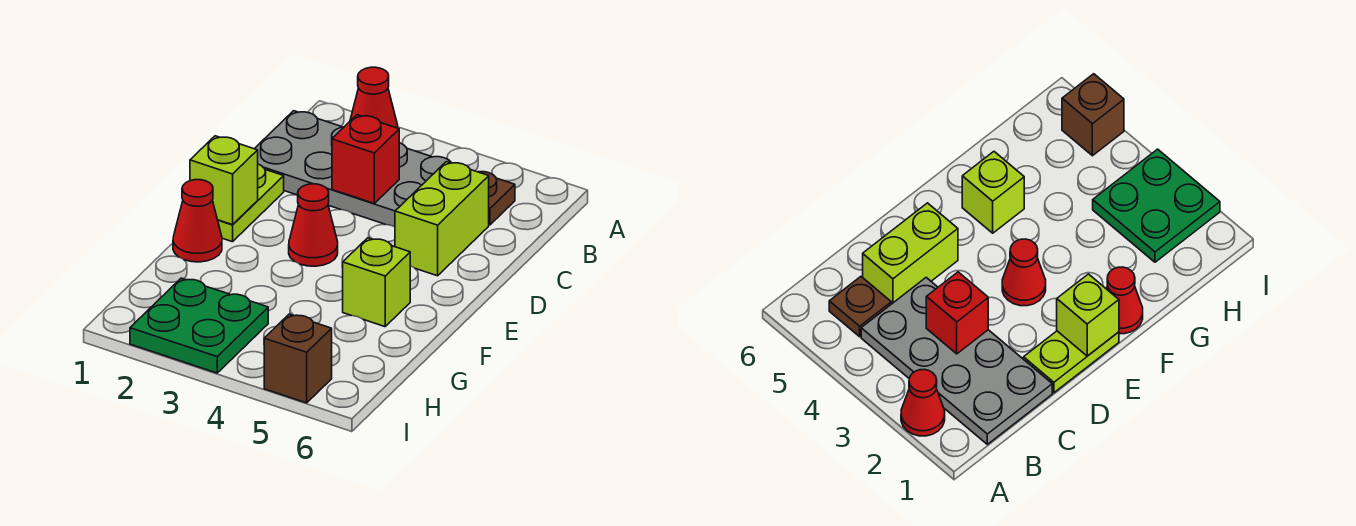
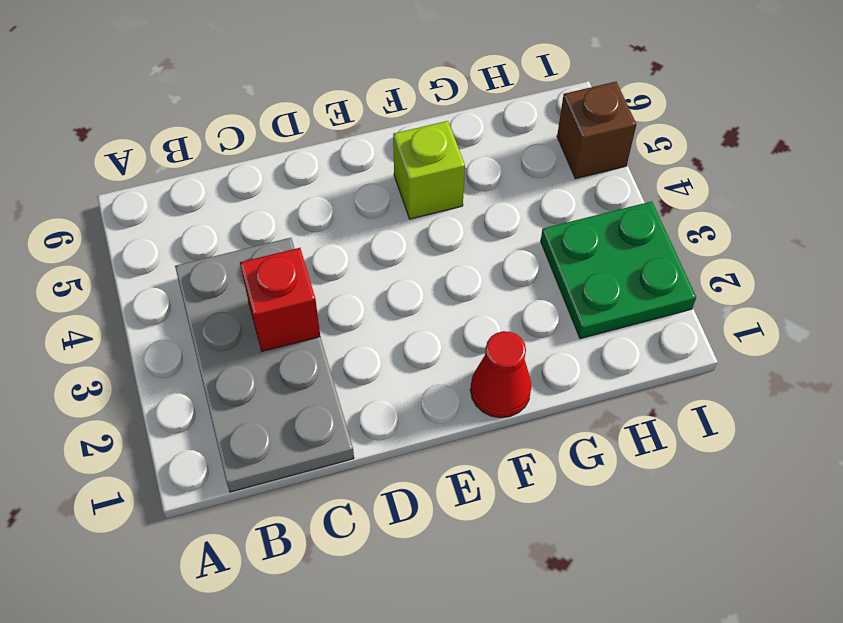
none -> red 1x1 cone [350,67,398,128]
none -> brown 1x1 plate [479,172,515,225]
none -> lime 1x2 brick [395,162,489,276]

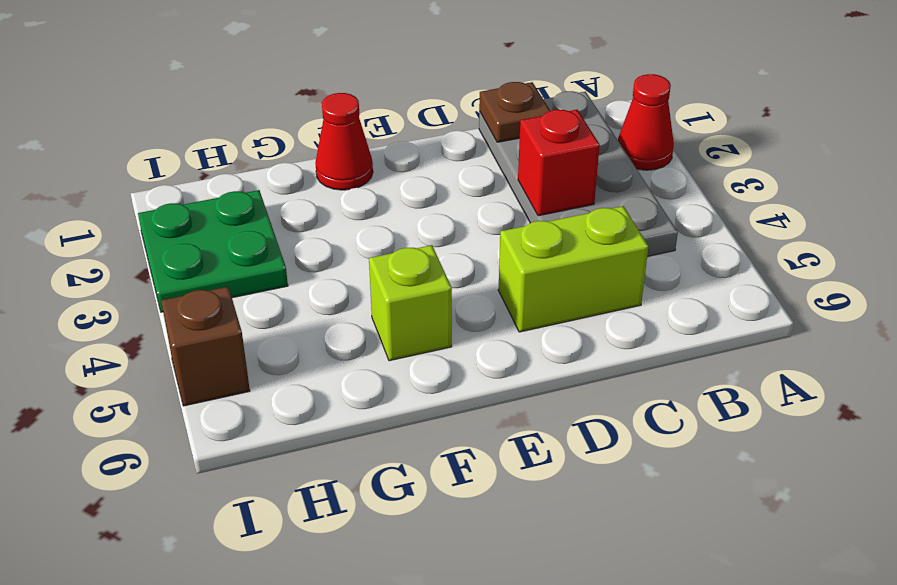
brown 1x1 plate [479,82,550,142] -> brown 1x1 plate moved to [479,172,515,225]
none -> lime 1x2 plate [218,164,284,242]
none -> red 1x1 cone [289,184,338,266]
none -> lime 1x1 brick [190,136,258,225]

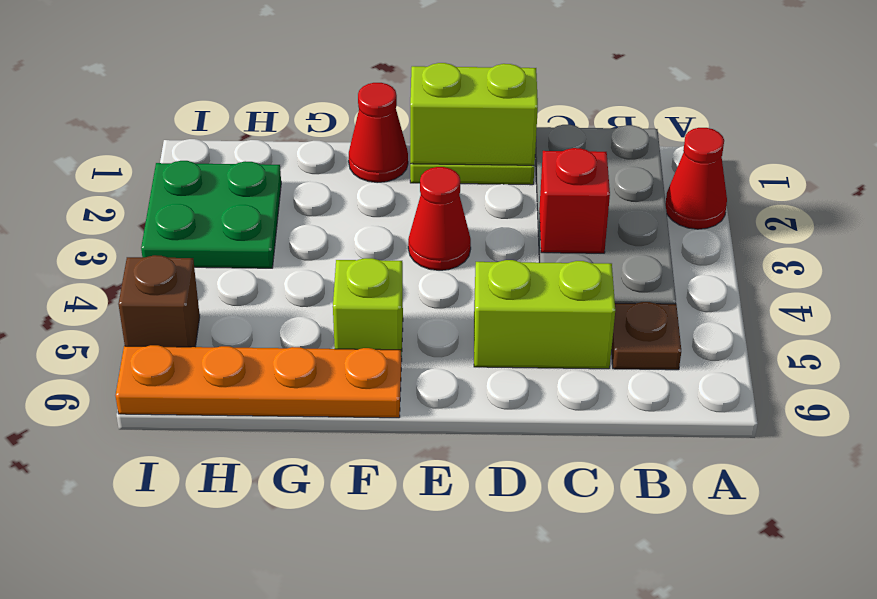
lime 1x2 brick [410,63,538,165] -> lime 1x1 brick [190,136,258,225]
orange 1x4 plate [115,345,401,418] -> none

